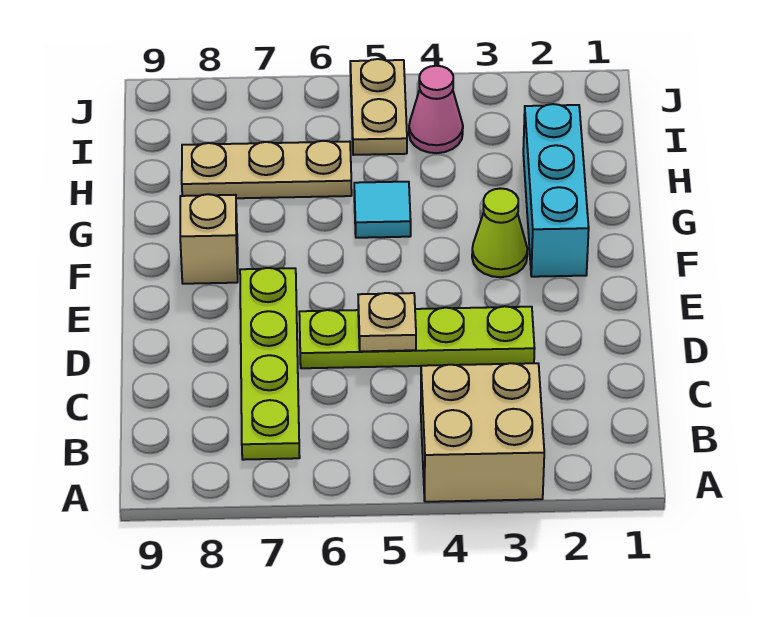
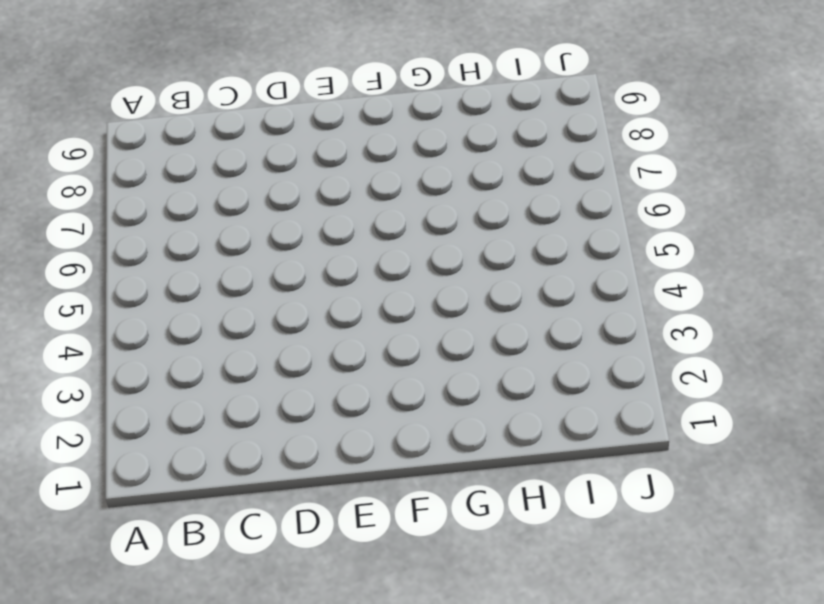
none -> tan 2x2 brick [421,363,544,502]
none -> lime 1x4 plate [240,268,300,460]

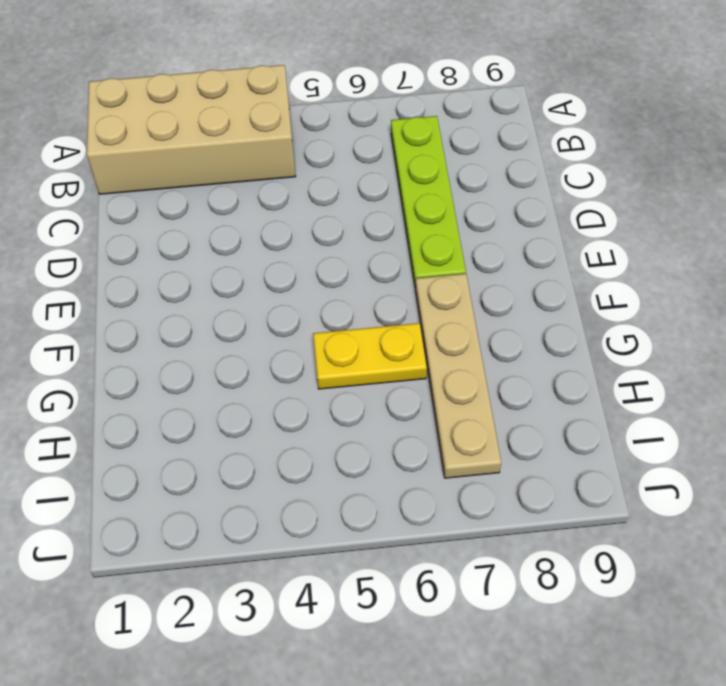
tan 2x4 brick [87,65,296,194] -> tan 2x2 brick [421,363,544,502]
tan 1x4 plate [415,274,501,478] -> tan 1x3 plate [182,141,352,198]
yellow 1x2 plate [313,323,427,389] -> cyan 1x1 tile [354,182,411,238]
none -> lime 1x4 plate [299,306,535,368]
none -> cyan 1x3 brick [523,104,589,277]

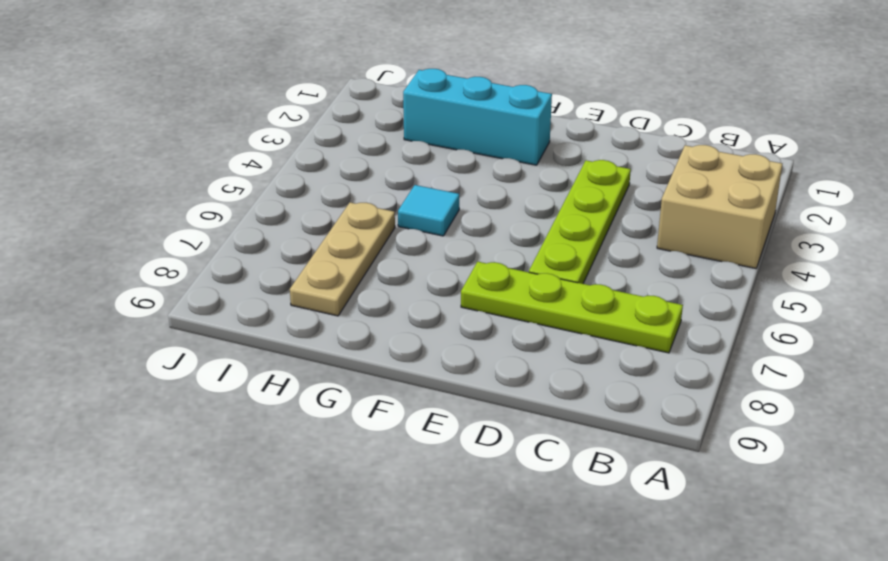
none -> lime 1x1 cone [472,188,527,277]
none -> tan 1x1 brick [180,194,238,284]

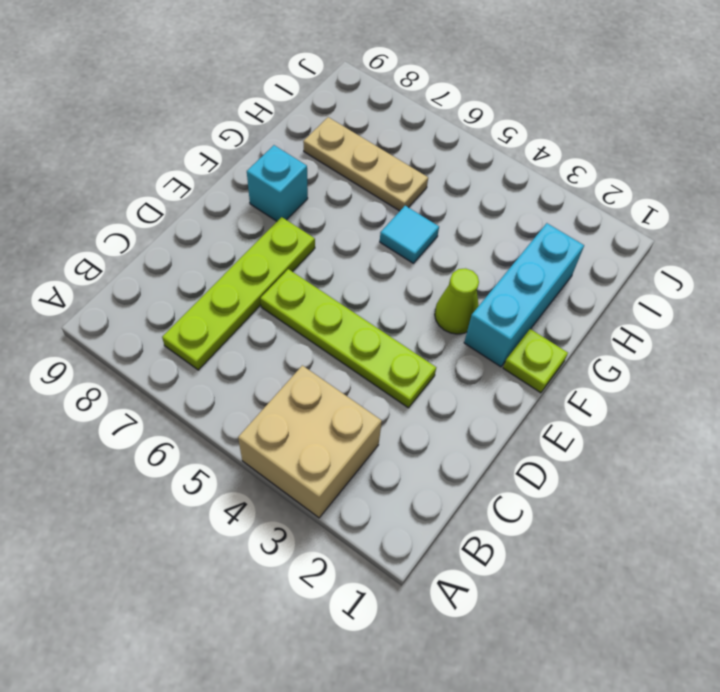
lime 1x1 plate [503,329,568,393] -> none
cyan 1x1 brick [247,145,308,221] -> tan 1x1 brick [180,194,238,284]
none -> pink 1x1 cone [409,66,463,153]
none -> tan 1x2 plate [350,59,407,155]

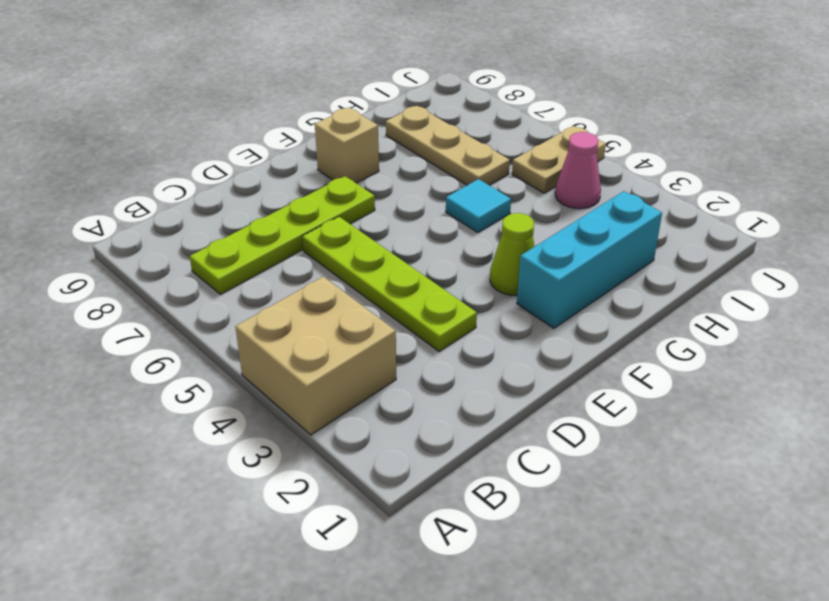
none -> tan 1x1 plate [358,293,416,351]

